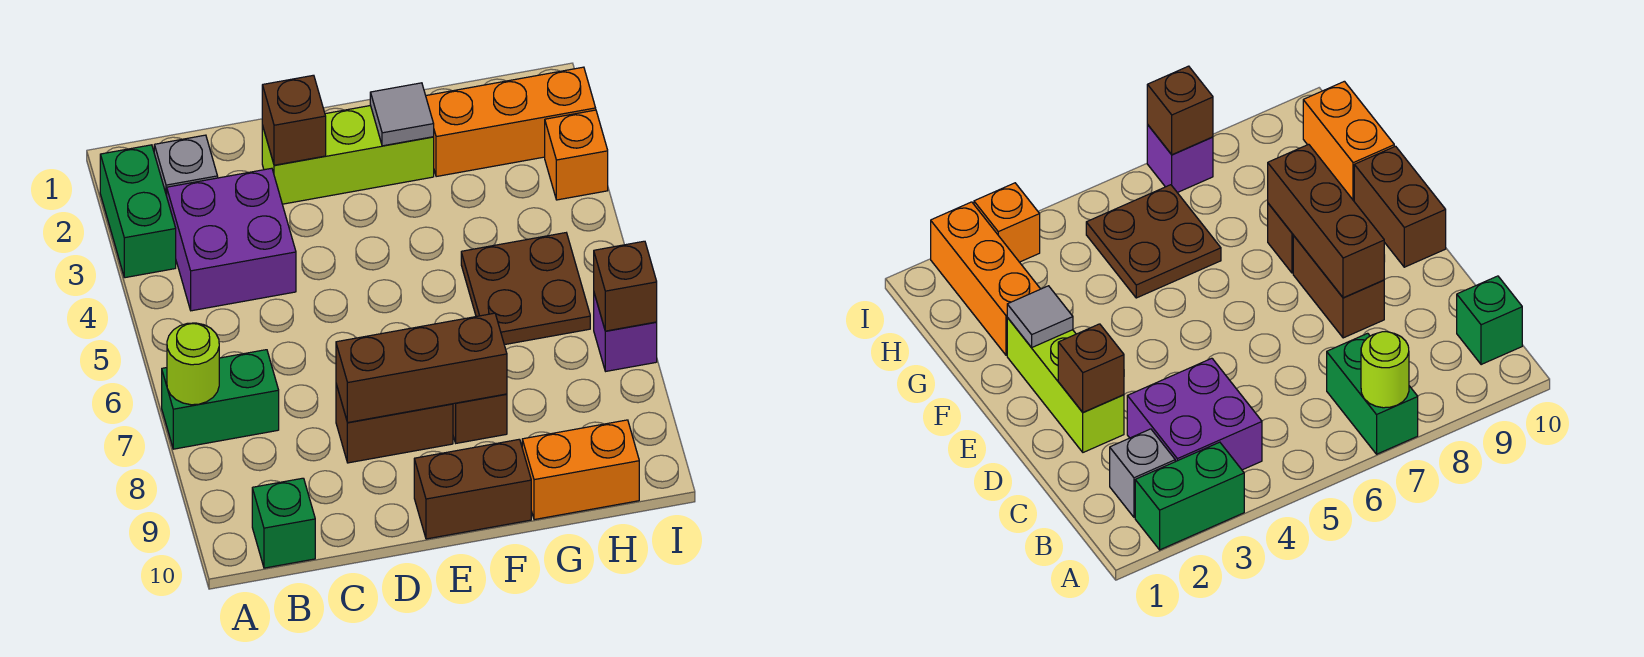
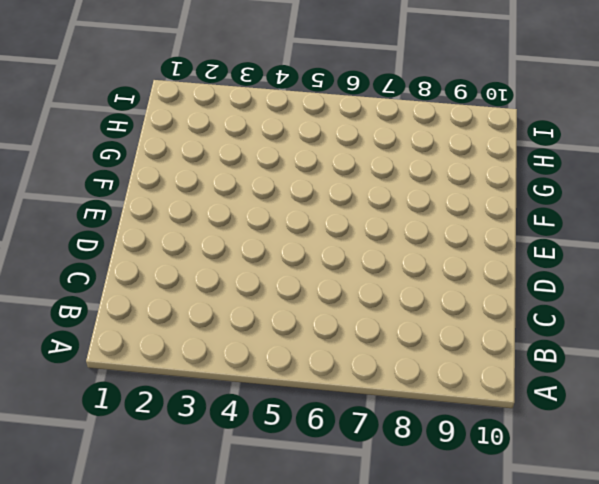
none -> green 1x2 brick [100,145,176,278]
none -> green 1x2 brick [162,350,279,449]
none -> grey 1x1 brick [154,135,218,196]

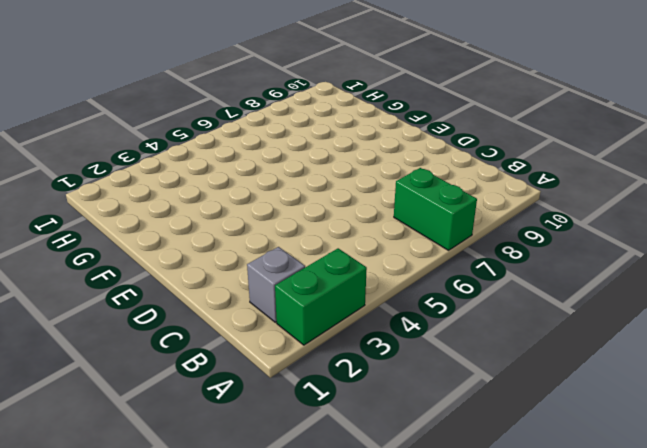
none -> purple 2x2 brick [167,168,296,311]
none -> green 1x1 brick [252,478,315,568]
none -> lime 1x3 brick [262,106,434,204]

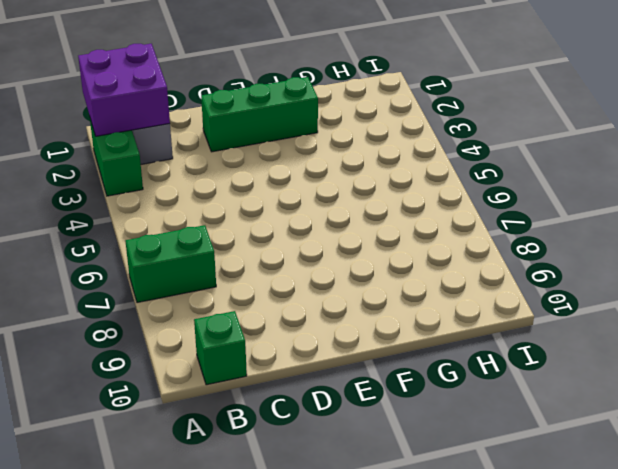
purple 2x2 brick [78,44,170,136] -> purple 2x2 brick moved to [167,168,296,311]
green 1x3 brick [201,77,318,152] -> lime 1x3 brick [262,106,434,204]
none -> brown 1x2 brick [336,384,453,463]
none -> brown 1x2 brick [414,439,531,539]
none -> brown 1x1 brick [453,394,507,443]

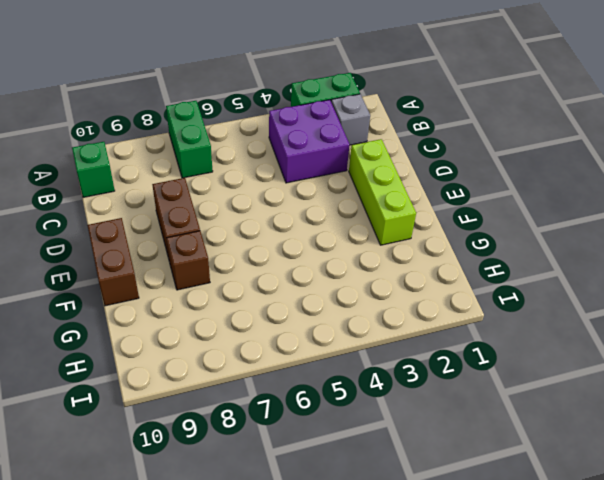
none -> orange 1x3 brick [426,67,596,177]
none -> brown 2x2 plate [461,233,590,345]
none -> orange 1x2 brick [522,420,639,520]

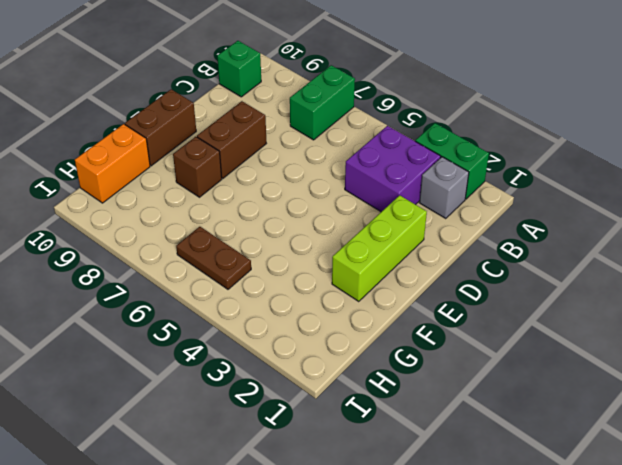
brown 1x2 plate [176,227,251,289] -> brown 2x2 plate [461,233,590,345]
none -> orange 1x3 brick [426,67,596,177]
none -> orange 1x1 brick [545,110,608,200]
none -> purple 1x1 brick [594,294,657,371]

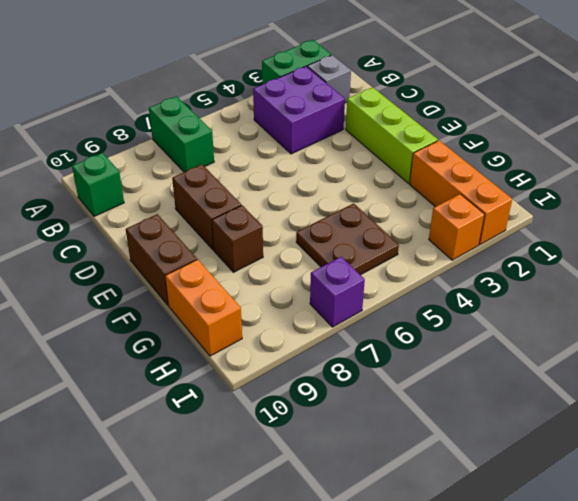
none -> lime 1x1 round brick [167,323,219,405]
none -> brown 1x1 brick [262,75,326,165]
none -> brown 1x3 brick [336,313,507,423]

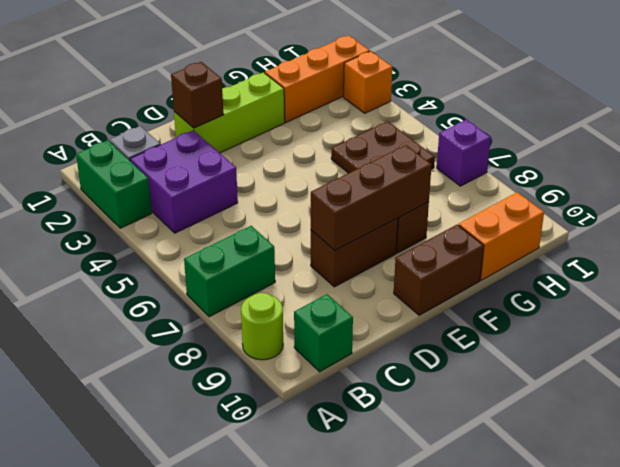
lime 1x1 round brick [241,293,283,360] -> lime 1x1 round brick moved to [167,323,219,405]
none -> grey 1x1 tile [370,83,434,146]
none -> brown 1x1 brick [594,241,657,331]

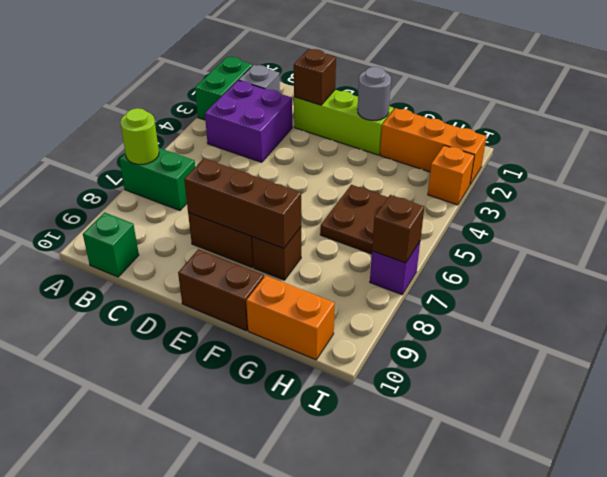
grey 1x1 round brick [358,67,391,120] -> grey 1x1 tile [370,83,434,146]

